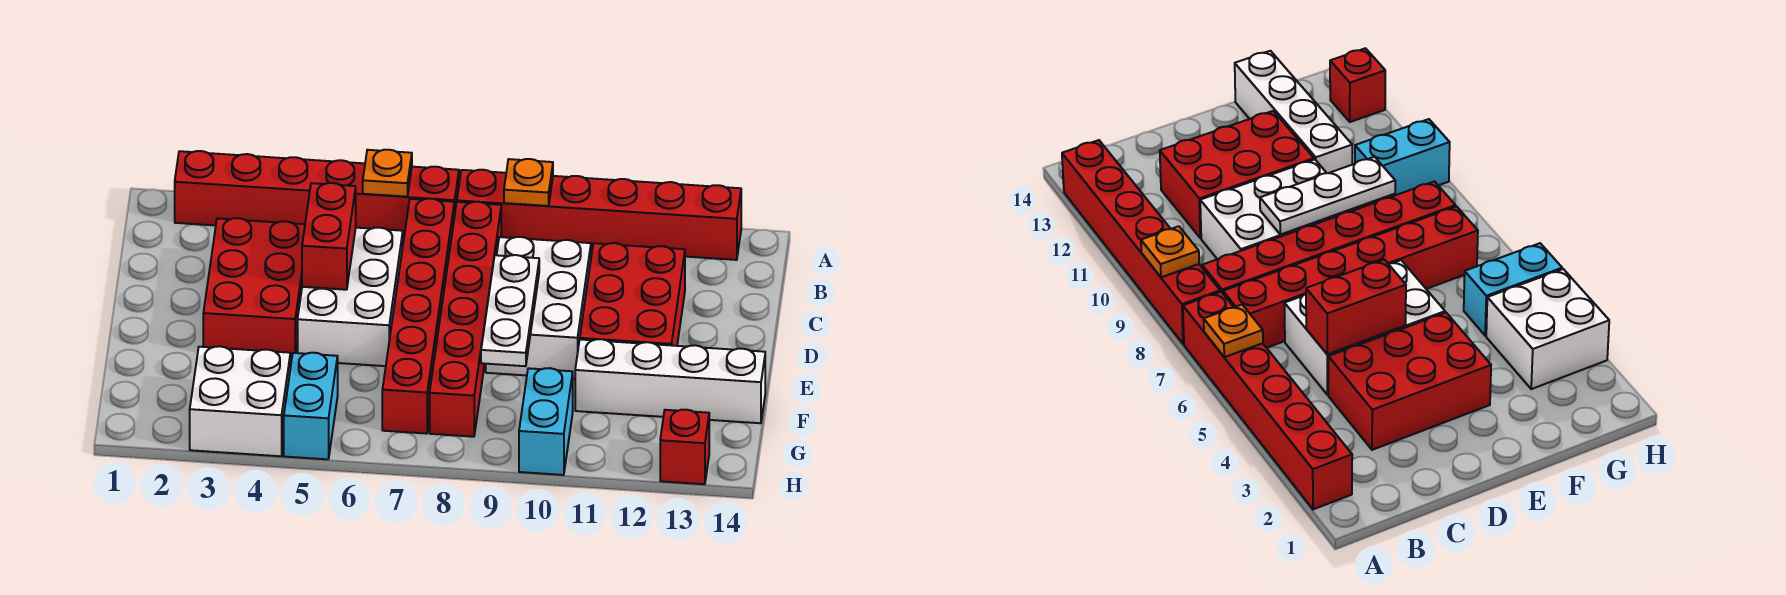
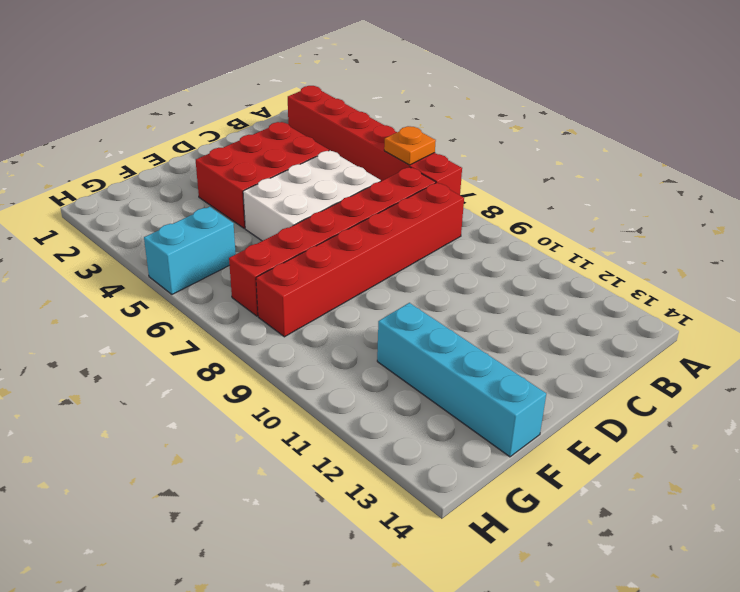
cyan 1x4 brick [377,303,546,457] -> white 1x4 brick [575,339,765,423]
none -> red 1x6 brick [457,170,741,260]
none -> white 2x3 brick [486,237,591,379]
none -> red 2x3 brick [580,243,685,346]

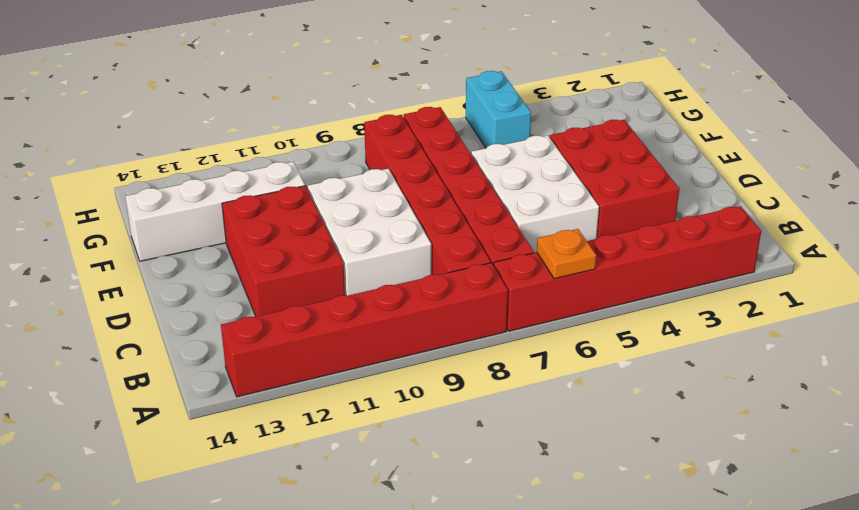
none -> white 2x2 brick [190,346,290,456]
none -> cyan 1x2 brick [519,368,573,475]
none -> red 1x1 brick [660,410,709,484]

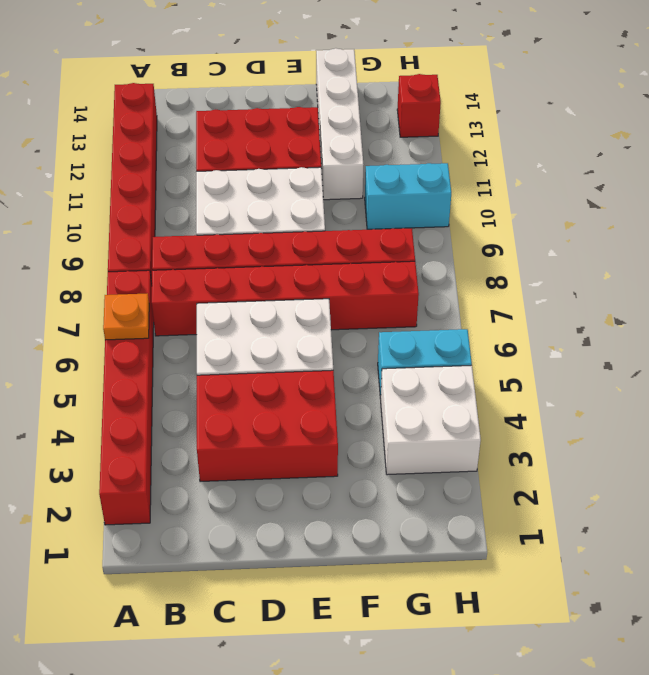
none -> orange 1x1 plate [504,159,553,206]
none -> red 1x2 brick [302,183,356,290]
none -> white 1x3 plate [481,255,539,366]

